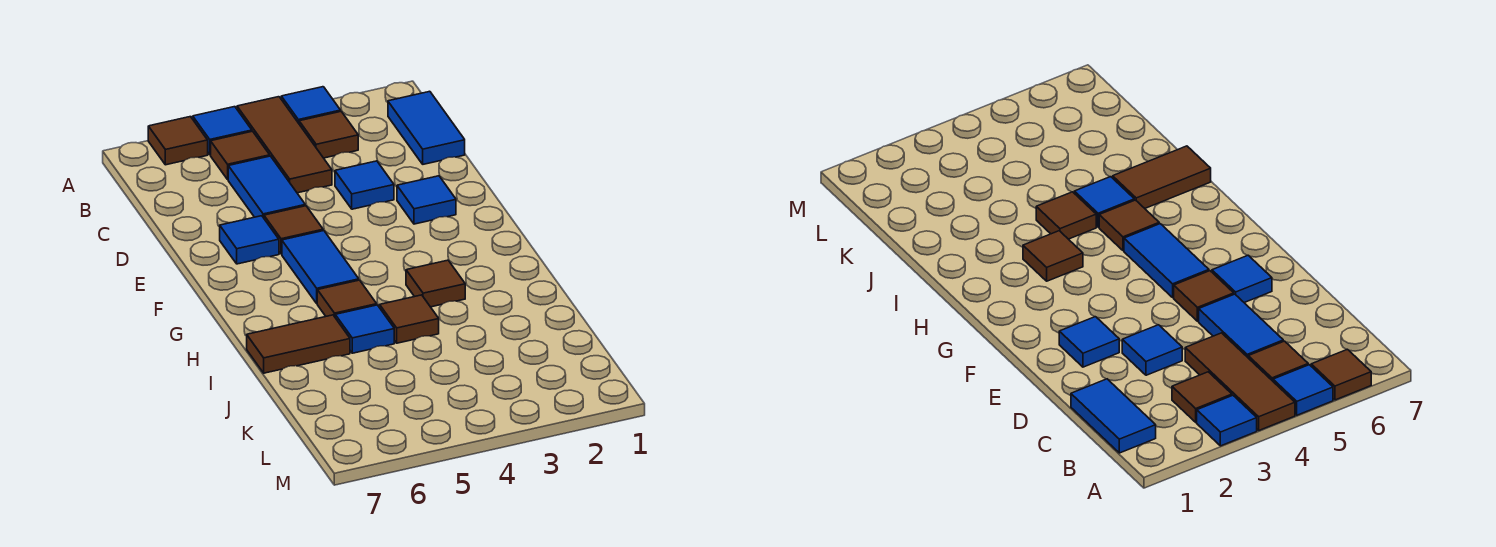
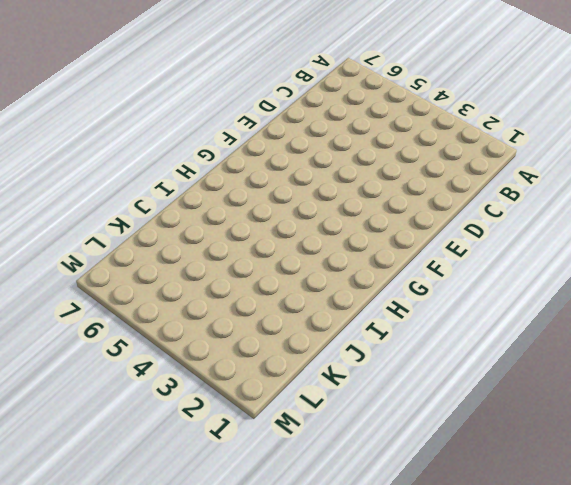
none -> blue 1x1 tile [281,87,341,123]
none -> brown 1x3 tile [237,97,332,193]
none -> blue 1x1 tile [193,107,252,155]

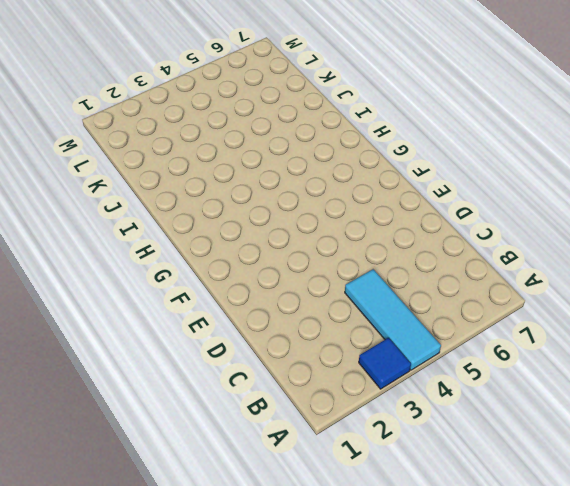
cyan 1x3 tile [345,269,441,370] -> brown 1x3 tile [237,97,332,193]
none -> blue 1x1 tile [193,107,252,155]
none -> brown 1x1 tile [148,117,208,165]
none -> blue 1x2 tile [388,91,465,164]

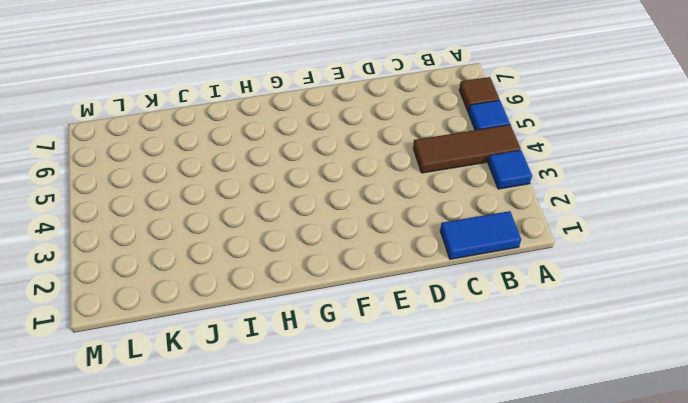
none -> brown 1x1 tile [299,112,358,158]
none -> brown 1x1 tile [211,131,270,179]
none -> blue 1x2 tile [228,156,305,218]

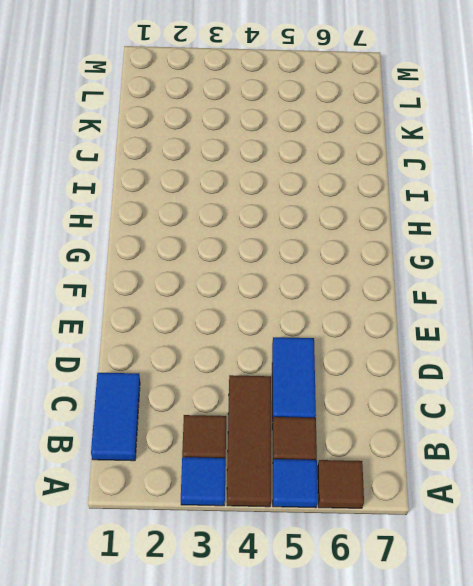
none -> blue 1x1 tile [335,161,394,209]
none -> blue 1x1 tile [397,176,456,224]
none -> brown 1x1 tile [264,206,323,254]

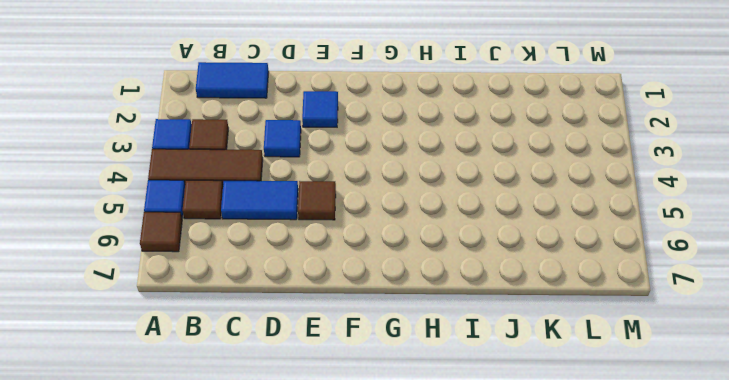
none -> blue 1x1 tile [220,216,279,264]
none -> blue 1x2 tile [282,231,359,303]
none -> brown 1x1 tile [406,260,465,307]

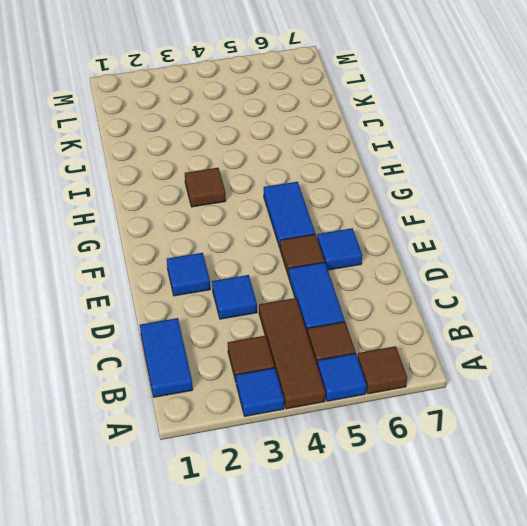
none -> brown 1x1 tile [317,280,377,317]
none -> brown 1x1 tile [380,295,439,343]
none -> blue 1x1 tile [335,305,394,353]

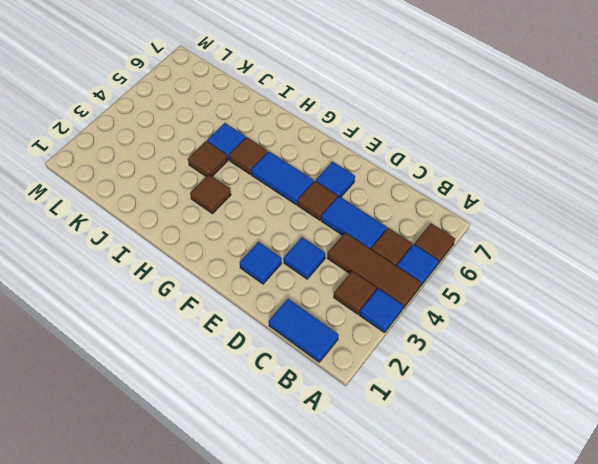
none -> brown 1x2 tile [247,315,350,373]

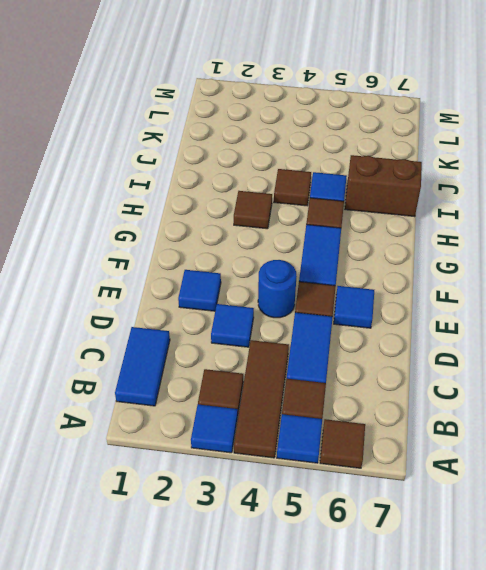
blue 1x1 round brick [258,260,297,318] -> none
brown 1x2 brick [345,155,422,217] -> brown 1x2 tile [247,315,350,373]

